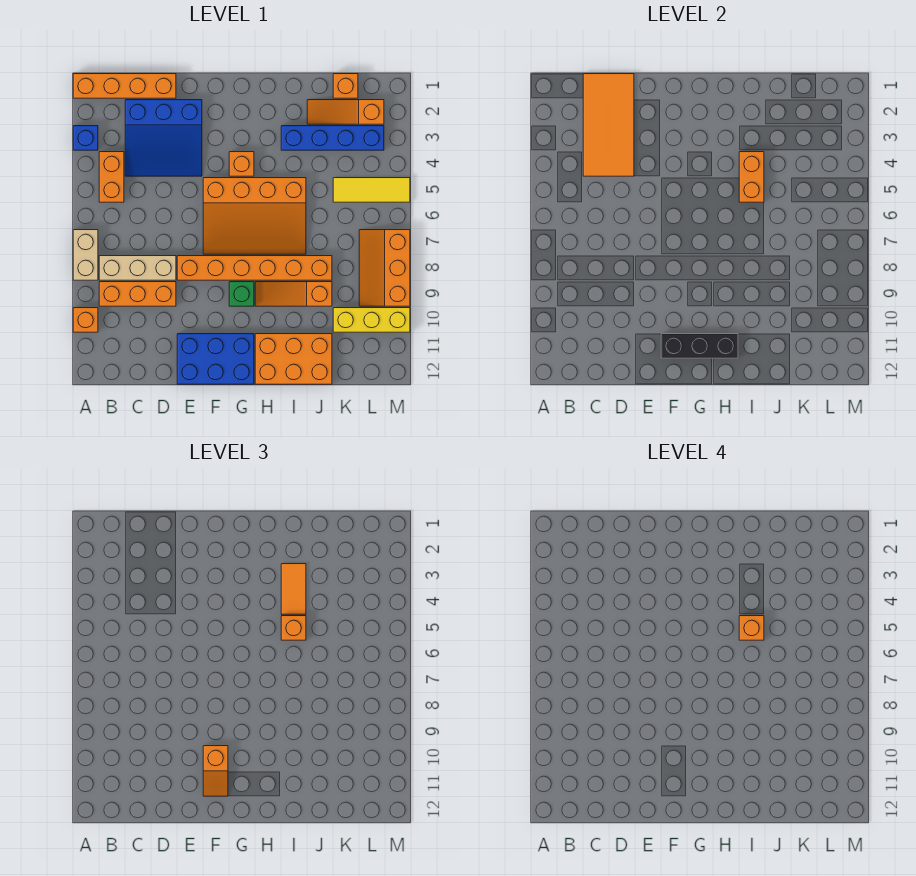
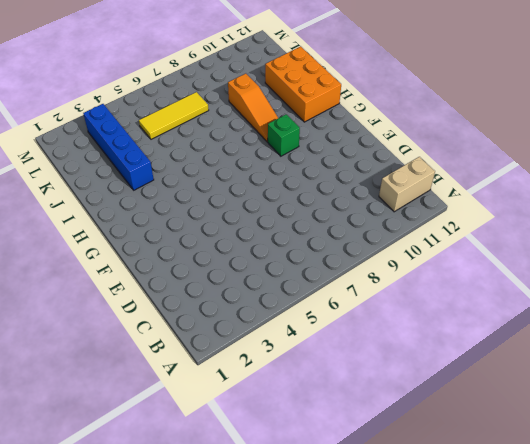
tan 1x2 brick [379,157,435,212] -> tan 1x2 brick moved to [73,230,98,280]
yellow 1x3 tile [139,92,209,139] -> yellow 1x3 tile turned to [333,178,410,202]
none -> orange 1x4 brick [73,74,176,98]
none -> blue 1x1 brick [73,126,98,150]
none -> orange 1x1 brick [73,308,98,332]

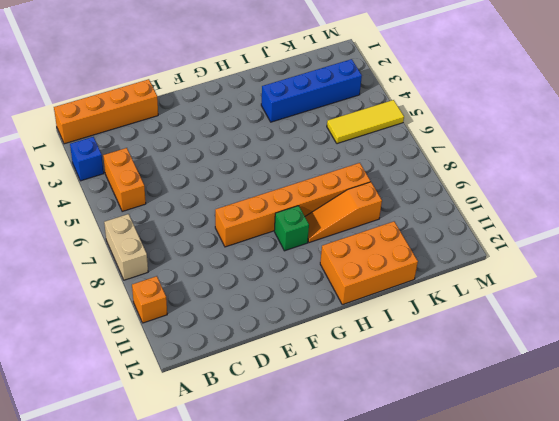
none -> tan 1x3 brick [99,256,176,280]
none -> orange 1x3 brick [99,282,176,306]
none -> blue 3x3 slope [125,100,202,176]

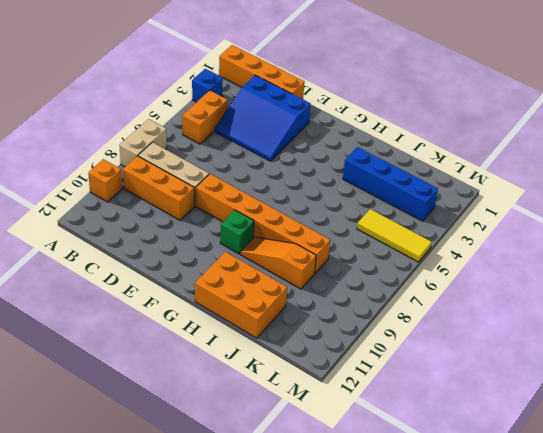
none -> blue 2x3 brick [177,334,254,384]
none -> orange 3x4 slope [203,178,306,254]
none -> orange 1x1 brick [229,152,254,176]

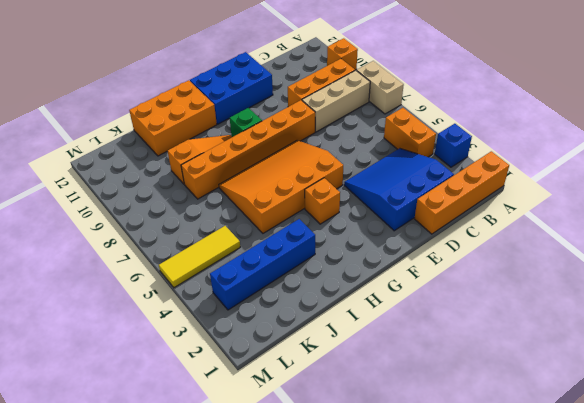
none -> orange 1x3 slope [307,100,384,124]
none -> orange 1x1 brick [333,74,358,98]
none -> yellow 1x3 brick [333,308,410,332]

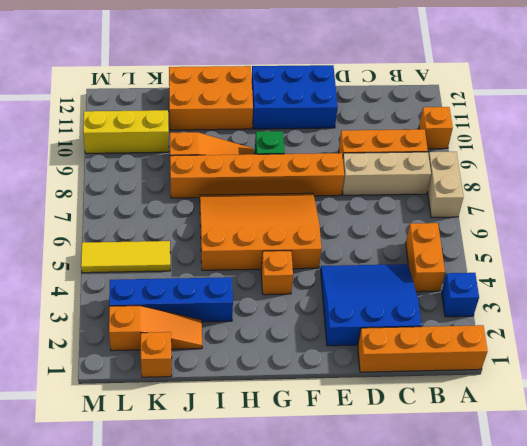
none -> orange 2x3 slope [359,230,410,306]
none -> orange 2x4 tile [583,74,634,176]
none -> black 1x3 brick [661,334,738,358]

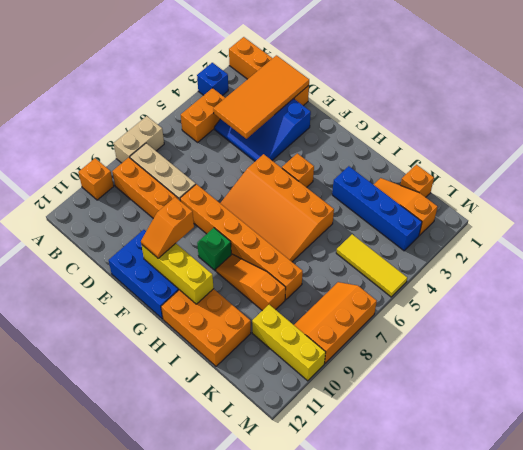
yellow 1x3 brick [141,243,214,304] -> black 1x3 brick [661,334,738,358]
none -> orange 1x2 brick [739,152,764,202]
none -> orange 1x2 tile [281,564,306,614]
none -> orange 1x1 brick [281,616,306,640]

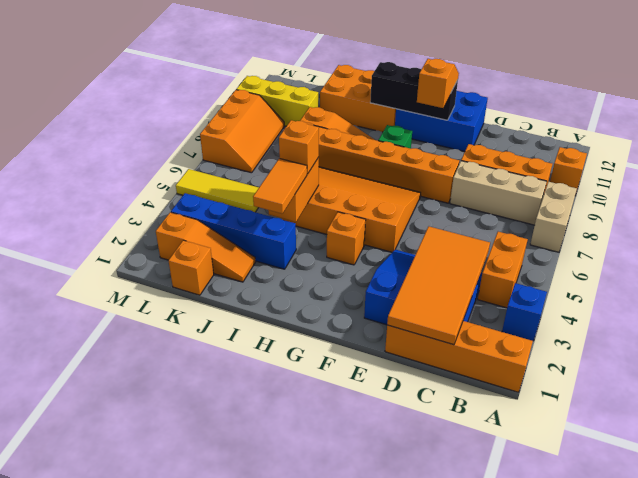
none -> orange 1x1 brick [739,616,764,640]

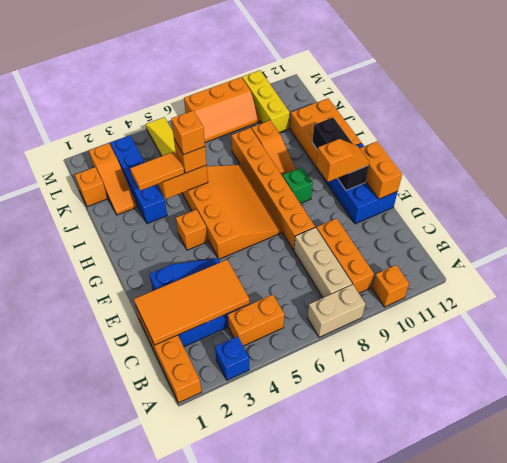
orange 1x2 brick [360,141,402,199] -> none

